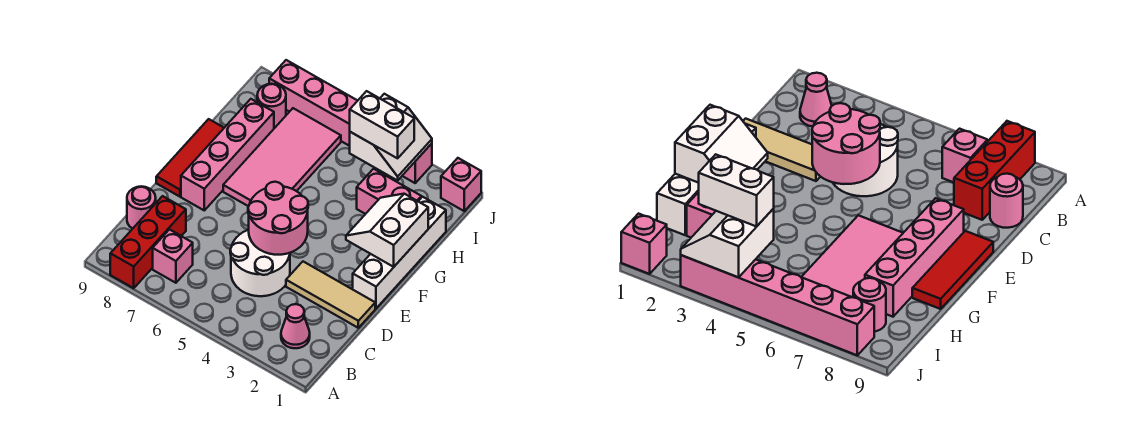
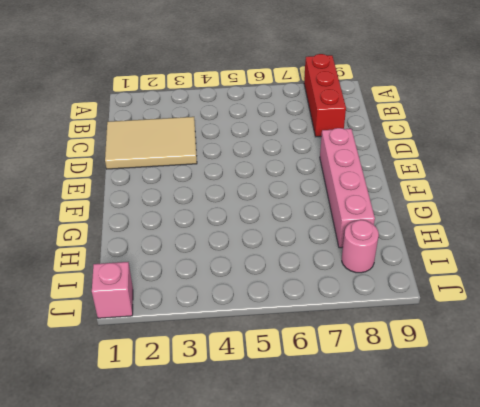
tan 2x3 tile [105,117,197,169] -> tan 1x3 tile [286,262,375,328]
none -> pink 1x1 cone [281,304,310,348]
none -> pink 1x1 brick [153,230,193,283]
none -> white 2x2 round brick [230,230,290,296]

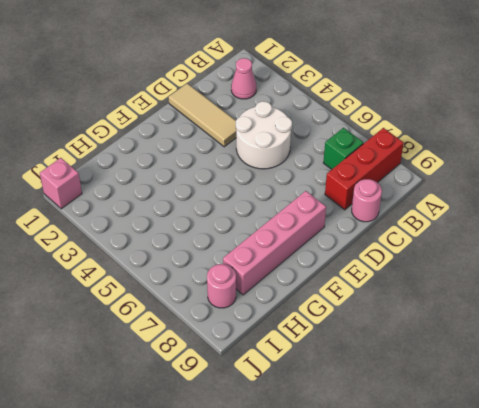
green 1x1 brick [323,128,363,169] -> pink 1x1 brick [153,230,193,283]
none -> white 1x4 brick [353,197,446,308]
none -> red 1x3 tile [156,119,224,197]
none -> pink 2x4 tile [223,108,341,206]

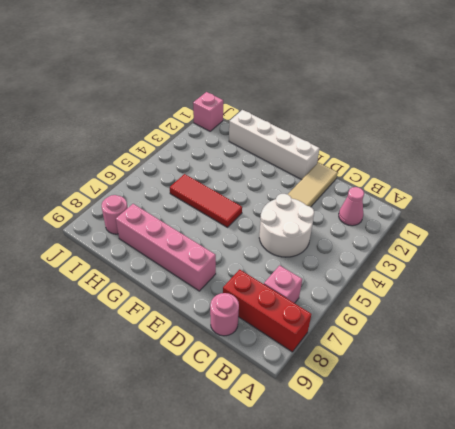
red 1x3 tile [170,174,242,227] -> red 1x3 tile moved to [156,119,224,197]
none -> pink 2x4 tile [223,108,341,206]
none -> pink 1x2 brick [357,169,421,214]
none -> pink 1x6 brick [269,60,432,183]

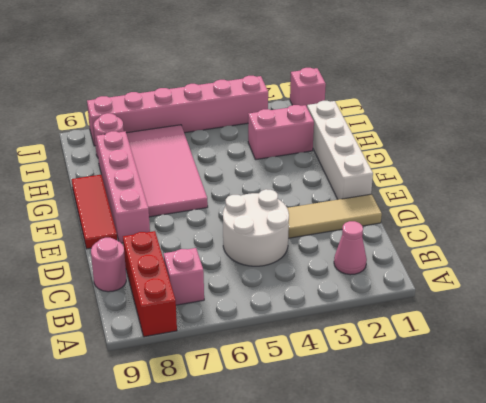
none -> pink 2x2 round brick [248,182,308,255]
none -> white 2x2 slope [346,194,428,267]
none -> white 2x2 slope [350,94,432,180]

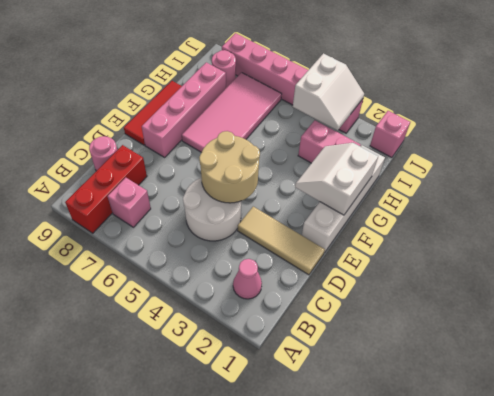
tan 2x2 round brick [199,131,260,203] -> pink 2x2 round brick [248,182,308,255]
none -> white 1x2 brick [350,91,414,158]

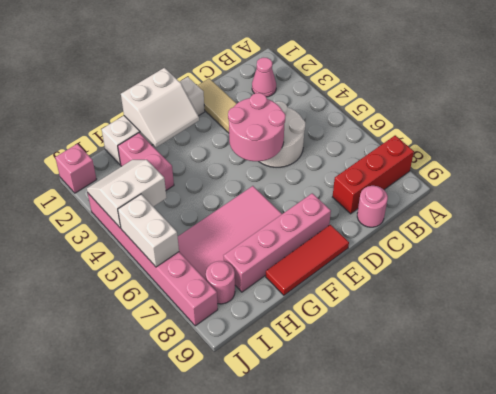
white 1x2 brick [118,194,179,267] -> white 1x2 brick moved to [350,91,414,158]
none -> pink 1x1 brick [153,230,193,283]

